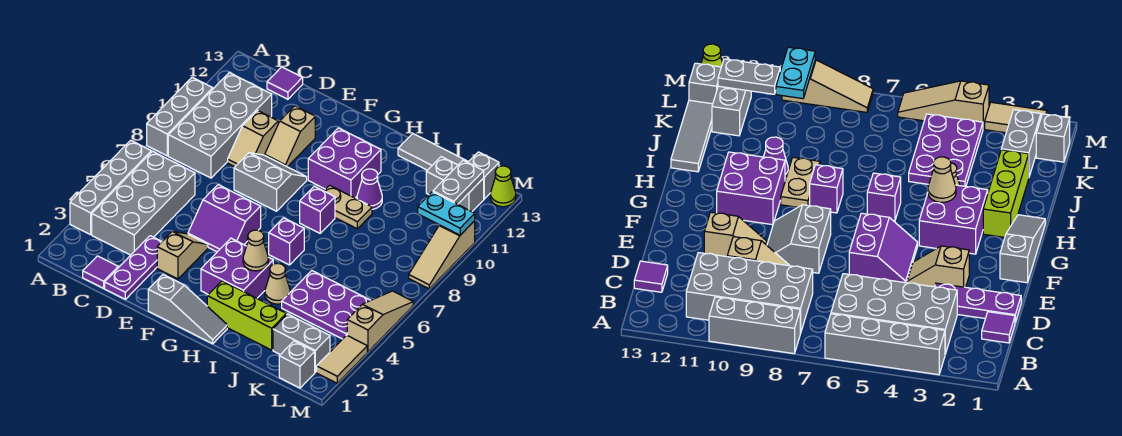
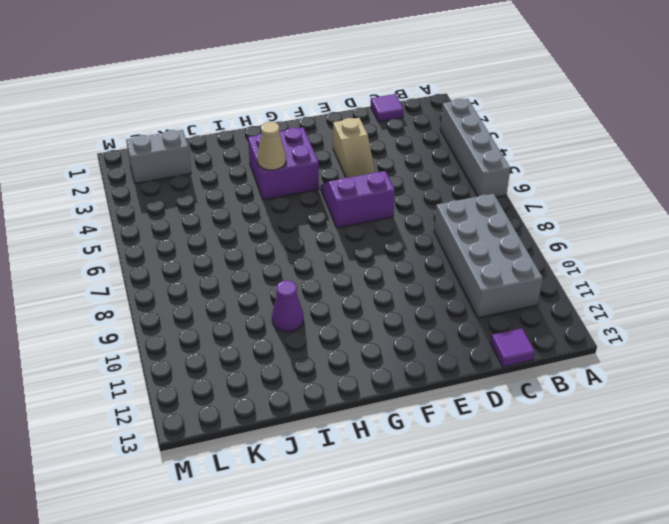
none -> grey 1x3 brick [147,77,213,156]
none -> grey 2x4 brick [92,151,195,255]
none -> purple 1x3 plate [105,236,162,299]
none -> tan 1x2 slope [228,111,278,167]

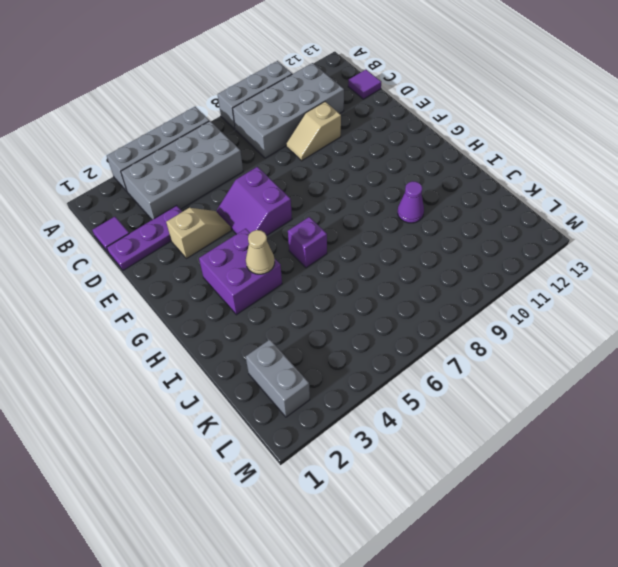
none -> grey 2x2 slope [234,153,307,211]
none -> tan 1x2 slope [265,106,315,167]
none -> grey 1x3 slope [148,275,227,344]
none -> purple 2x2 brick [308,128,381,198]

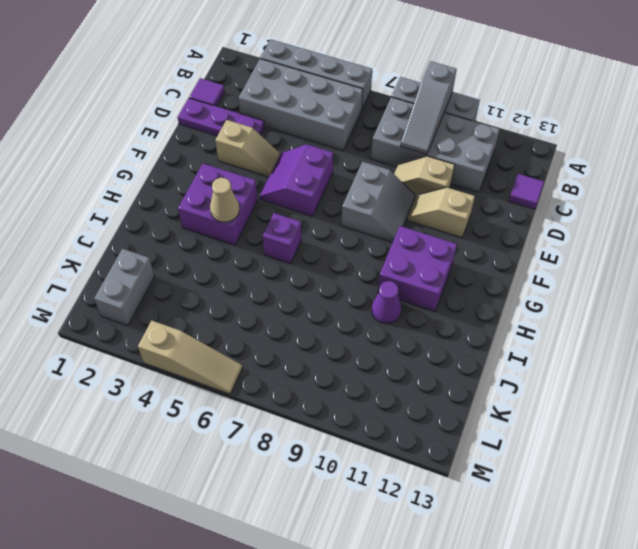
grey 1x3 slope [400,61,457,154] -> grey 1x3 slope moved to [148,275,227,344]
none -> lime 1x3 brick [207,281,286,350]
none -> purple 1x1 brick [300,186,335,233]
none -> tan 1x2 plate [324,185,372,229]
none -> tan 1x1 cone [265,263,290,304]

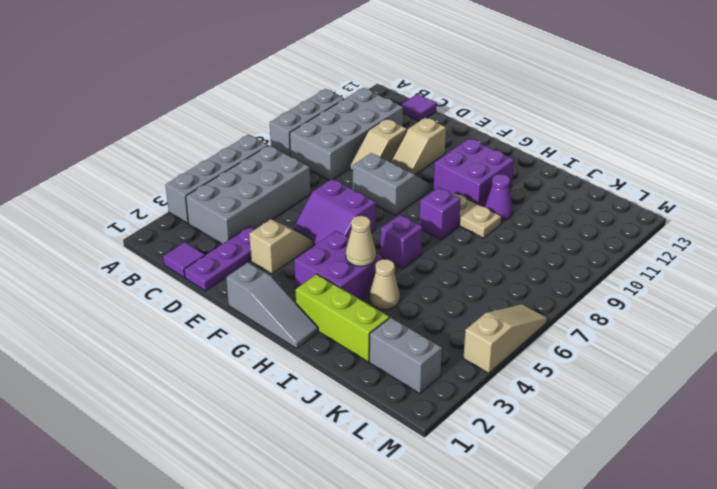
none -> grey 1x3 tile [398,134,468,170]
none -> purple 2x3 plate [282,271,370,339]
none -> grey 1x2 brick [426,157,484,212]
none -> grey 1x1 brick [279,341,315,388]

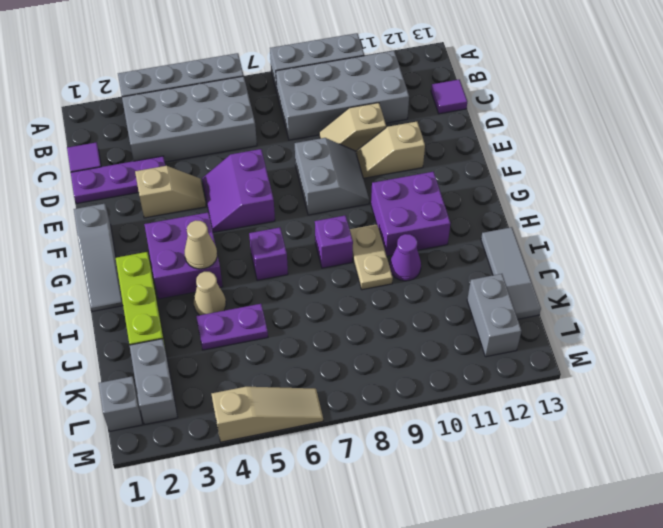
purple 1x2 plate [196,304,268,350] -> purple 2x3 plate [282,271,370,339]
none -> grey 1x1 brick [468,152,499,199]
none -> tan 1x2 tile [317,335,367,383]
none -> tan 1x3 slope [409,221,475,289]
none -> lime 1x1 cone [490,166,516,207]

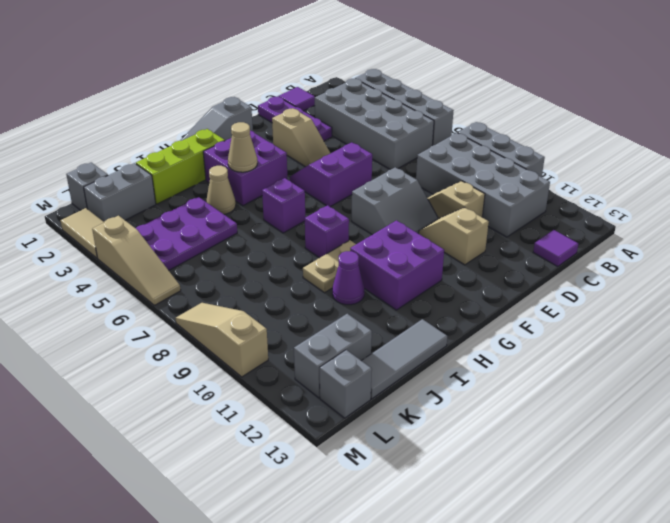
none -> lime 1x1 cone [490,166,516,207]
none -> cyan 1x2 plate [418,192,475,235]
none -> grey 1x2 plate [433,160,484,204]

